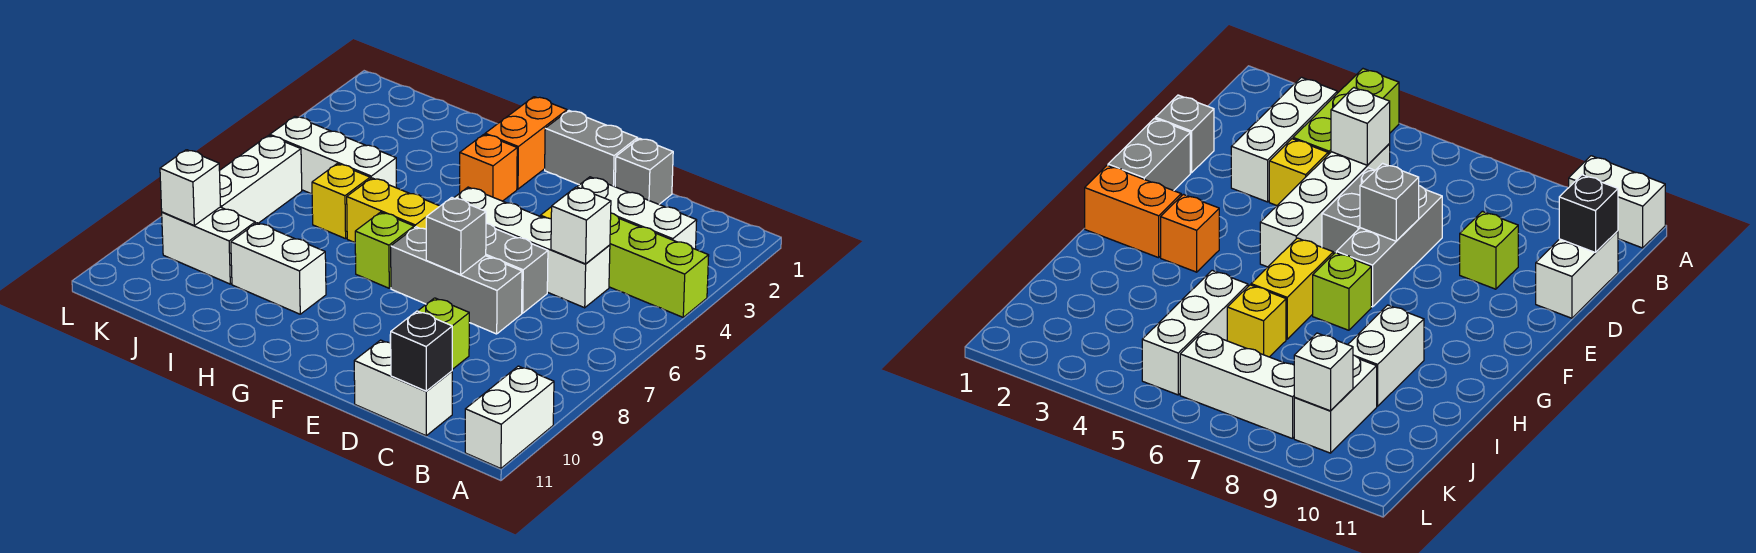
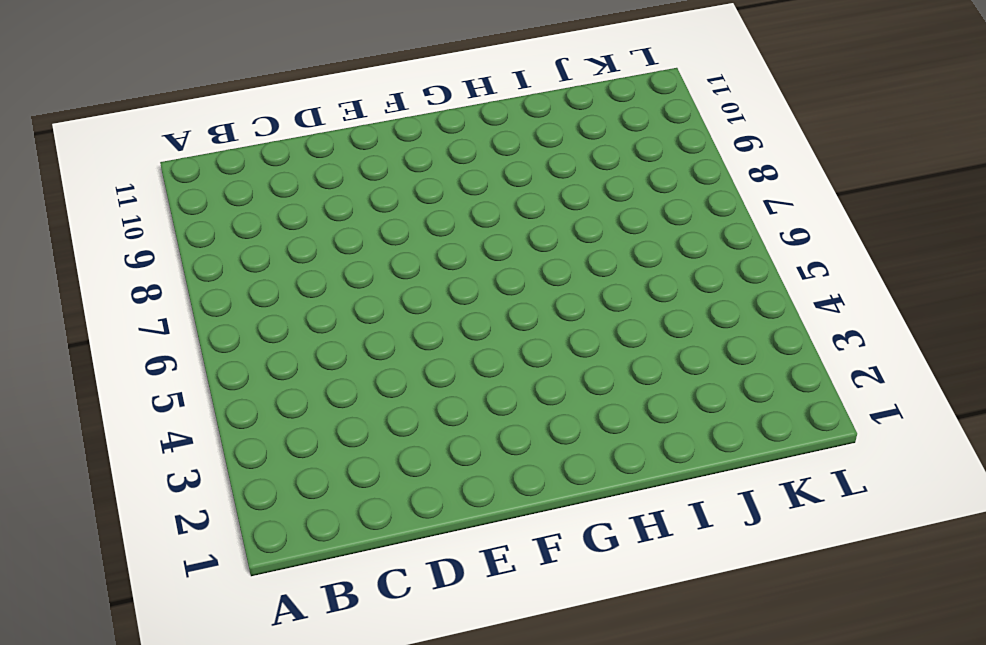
none -> lime 1x3 brick [609,213,709,317]
none -> white 1x2 brick [465,366,554,469]
none -> white 1x3 brick [577,177,697,249]

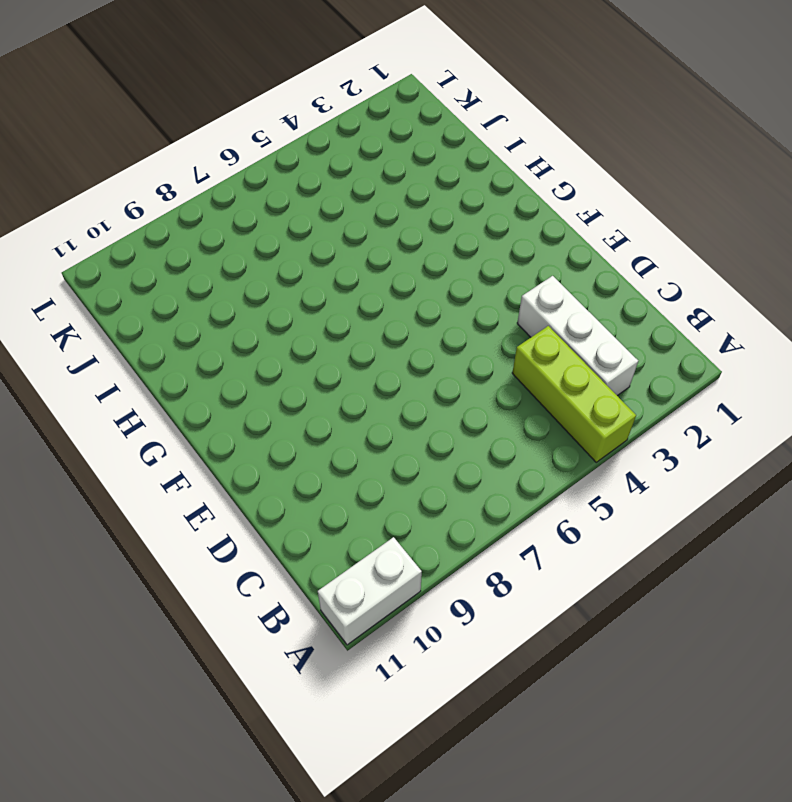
none -> white 1x4 brick [454,187,610,308]
none -> white 1x2 brick [354,340,452,436]
none -> grey 1x1 brick [615,138,673,204]

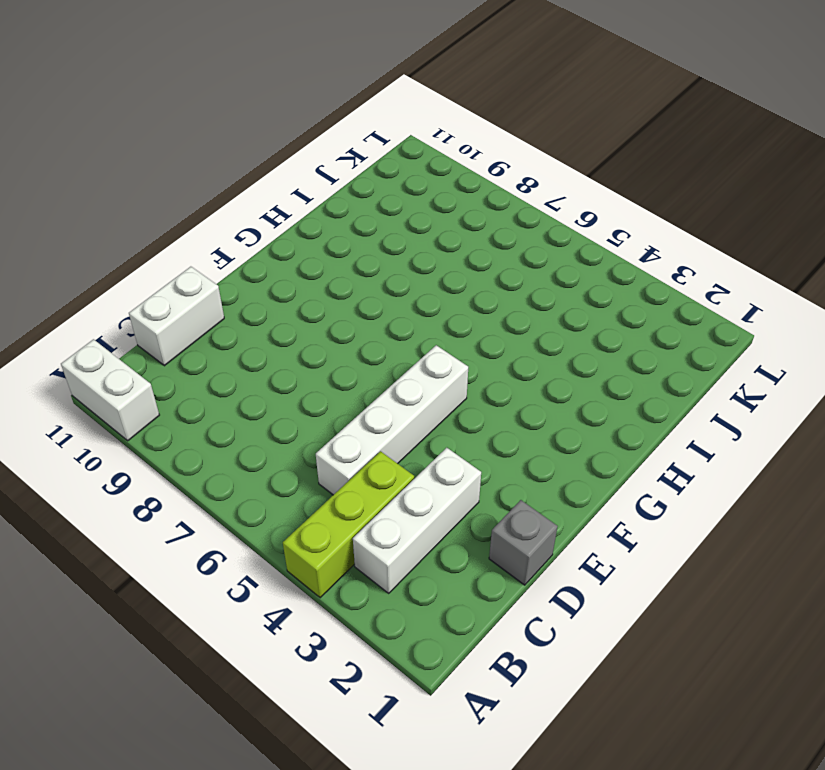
none -> yellow 1x1 brick [1269,139,1328,205]
none -> grey 1x2 brick [486,223,548,313]
none -> grey 1x3 brick [391,227,522,334]

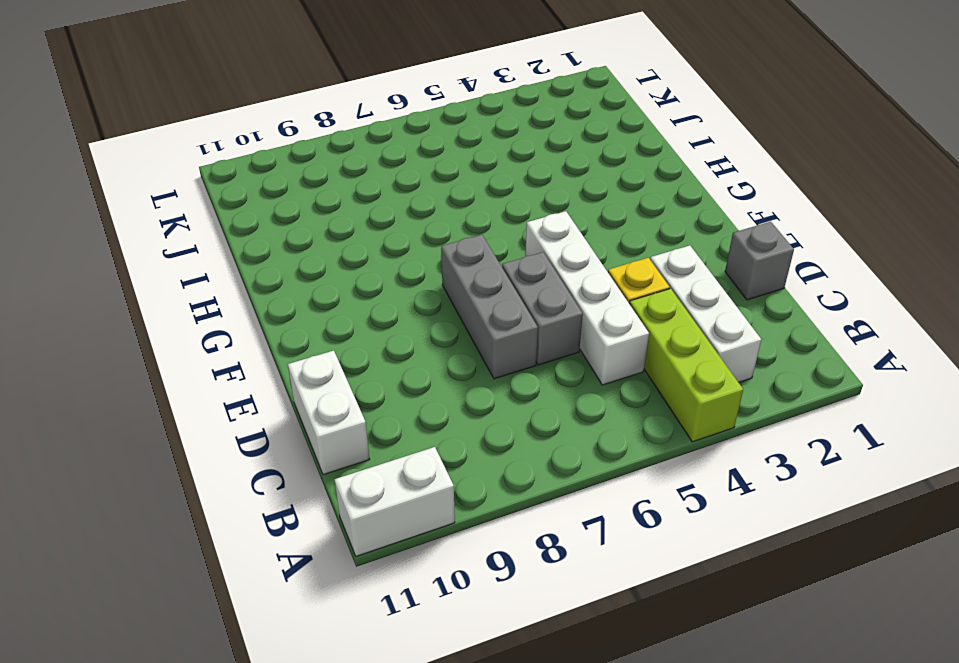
none -> lime 1x1 brick [418,298,469,369]
none -> grey 1x2 brick [545,111,638,187]
none -> orange 1x2 brick [485,97,567,189]

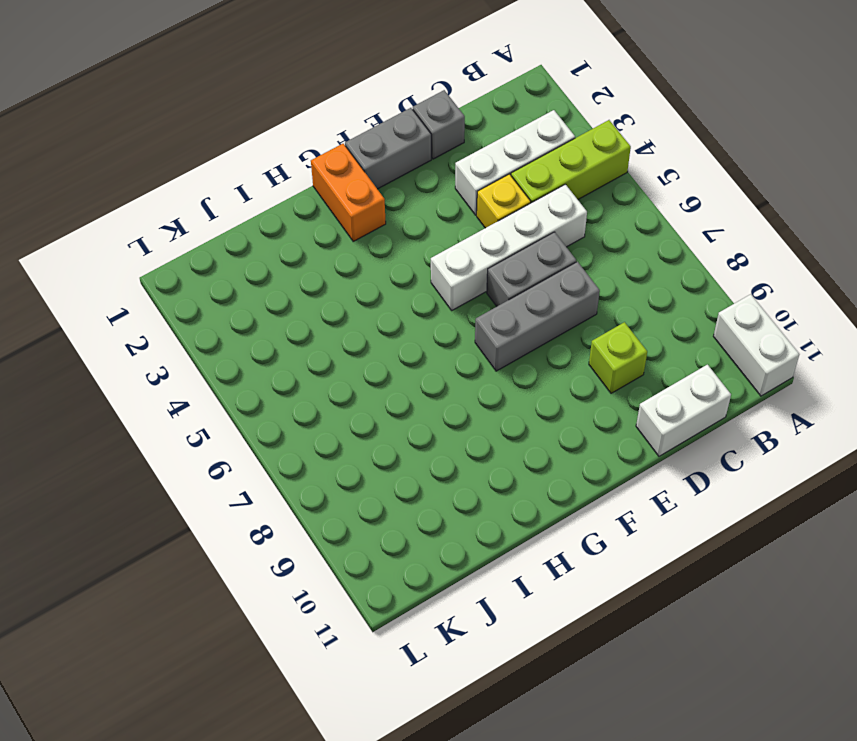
none -> orange 1x1 brick [460,134,517,201]
none -> yellow 1x2 brick [347,178,440,243]
none -> lime 1x1 brick [355,212,414,288]

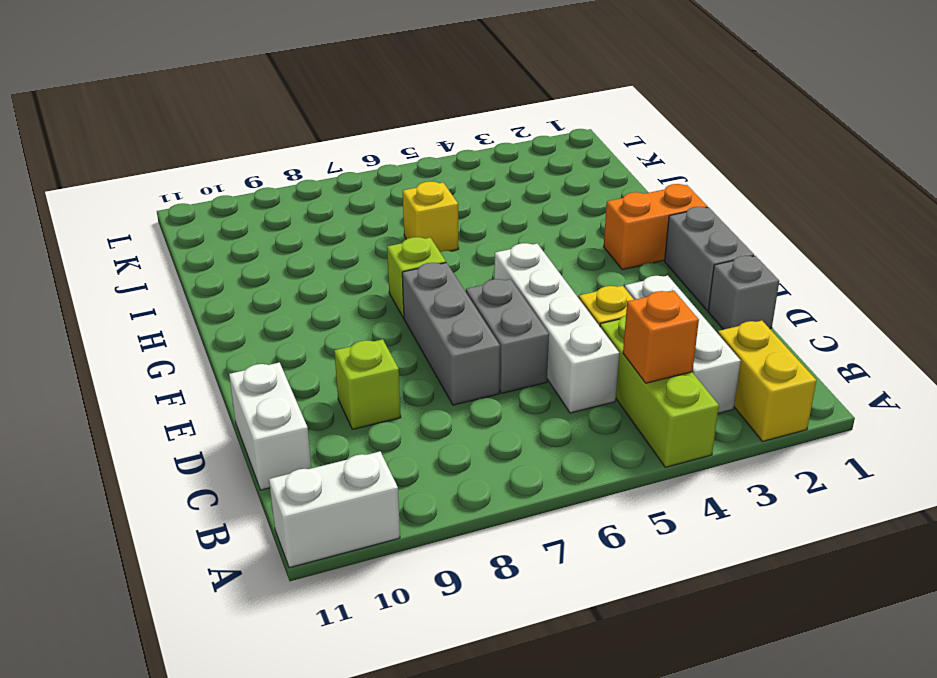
yellow 1x2 brick [718,321,816,441] -> yellow 1x2 brick moved to [347,178,440,243]
orange 1x1 brick [623,291,699,383] -> orange 1x1 brick moved to [460,134,517,201]
none -> white 1x2 brick [231,223,326,314]
none -> white 1x3 brick [270,117,396,194]
none -> white 1x2 brick [162,207,255,284]

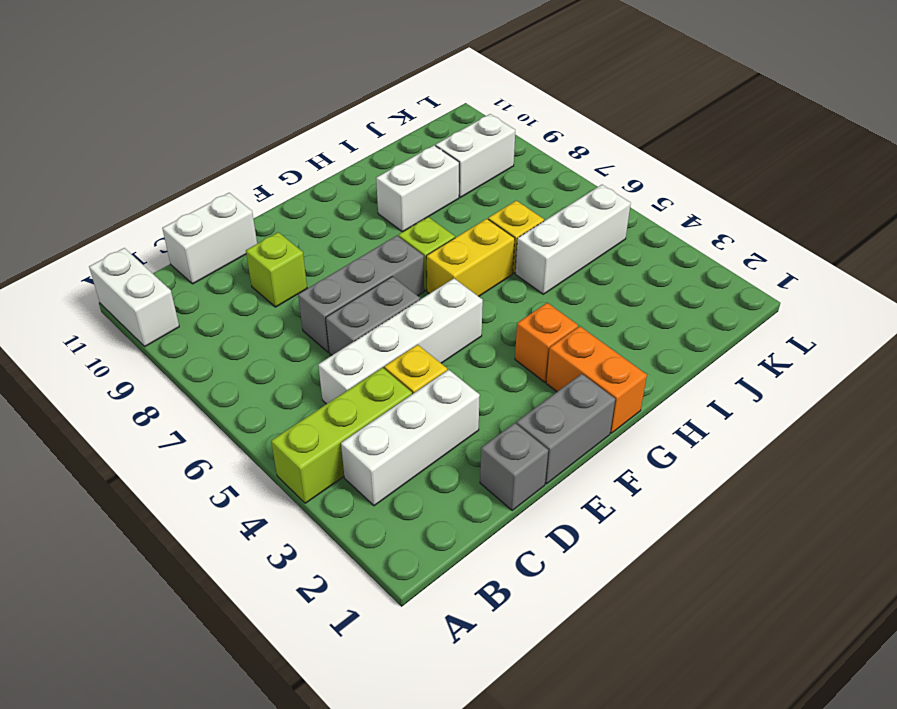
none -> white 1x3 brick [220,135,302,224]
none -> white 1x1 brick [551,187,611,264]
none -> black 1x1 brick [391,311,452,391]

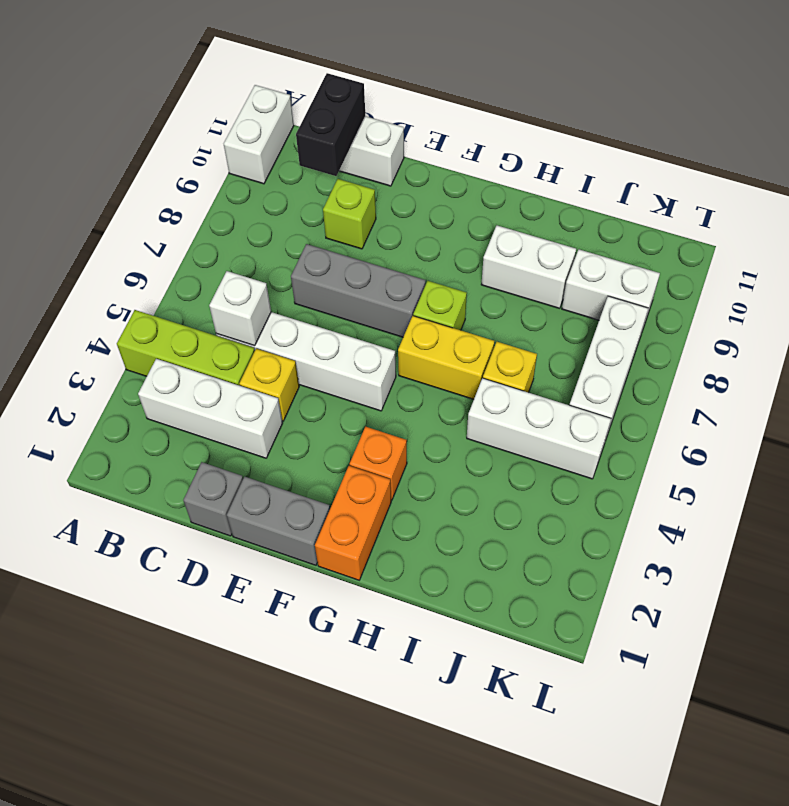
black 1x2 brick [296,73,365,176] -> black 1x1 brick [391,311,452,391]
none -> grey 1x2 brick [486,223,548,313]
none -> grey 1x1 brick [426,198,486,275]
none -> white 1x1 brick [160,150,221,226]

